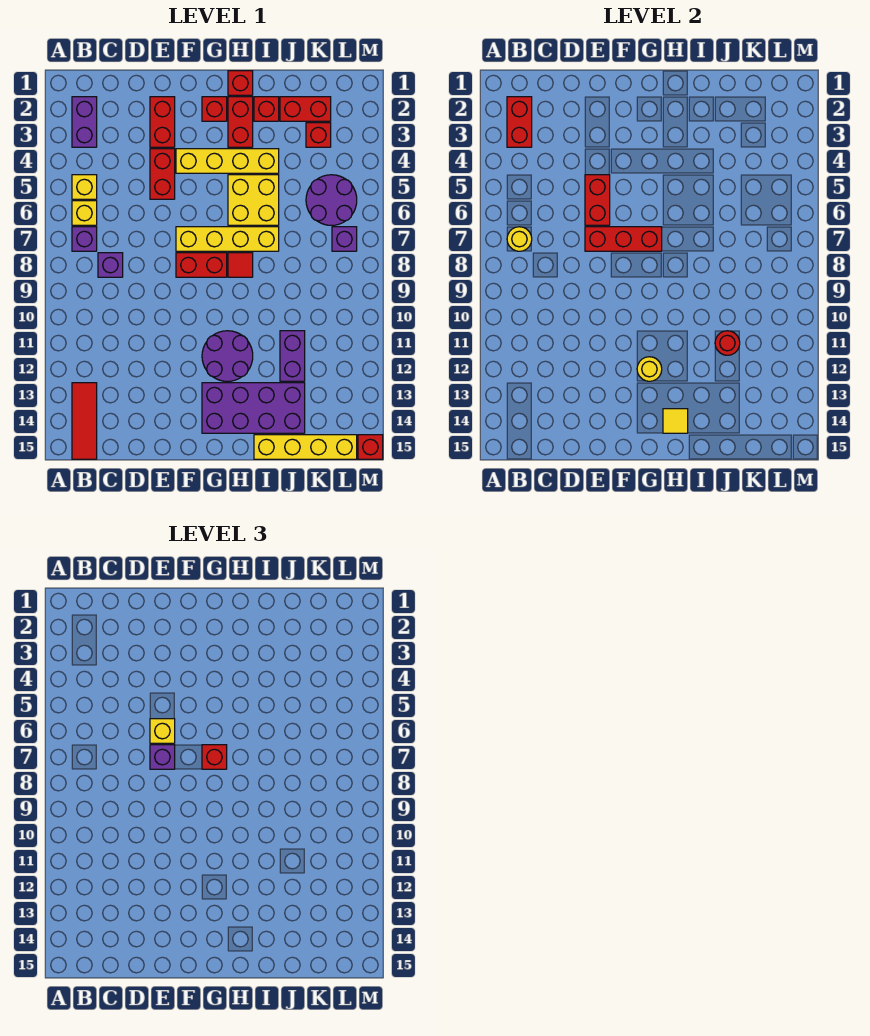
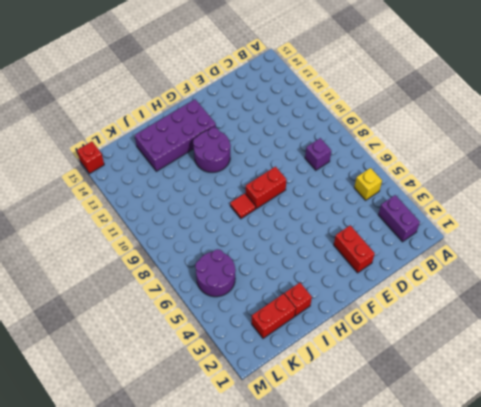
none -> yellow 1x1 brick [72,201,97,225]
none -> purple 1x1 brick [72,227,97,251]
none -> red 1x3 tile [72,383,97,459]
none -> red 1x2 brick [150,149,175,199]

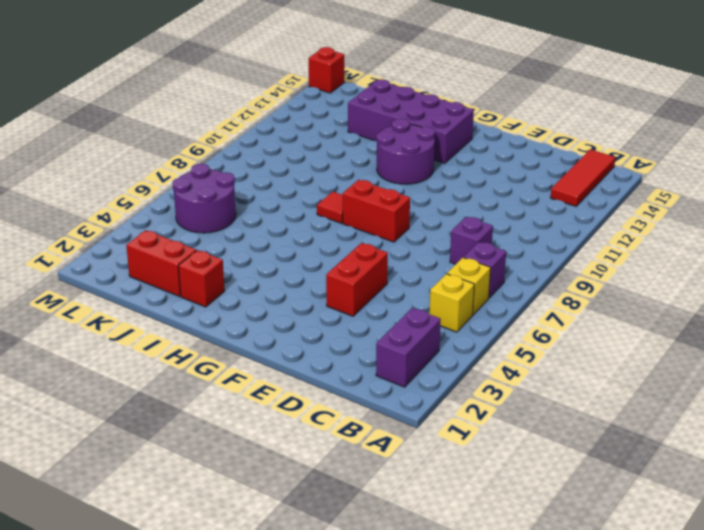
none -> red 1x2 brick [150,97,175,147]
none -> yellow 1x4 brick [176,149,279,173]
none -> yellow 1x4 brick [176,227,279,251]
none -> red 1x1 brick [202,97,227,121]

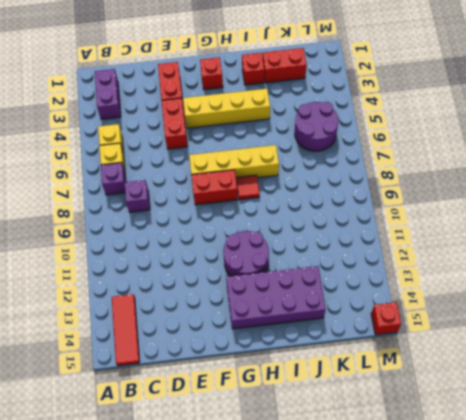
none -> red 1x1 brick [228,71,253,95]
none -> red 1x2 brick [228,97,253,147]
none -> yellow 2x2 brick [228,175,279,225]
none -> yellow 1x4 brick [254,435,357,459]

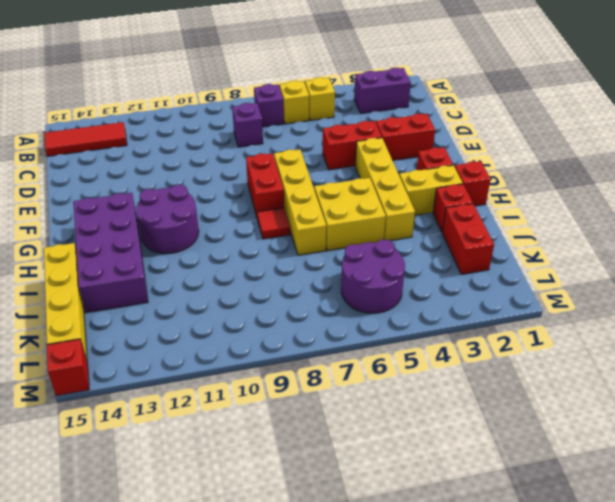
yellow 1x2 brick [399,165,463,215] -> red 1x2 brick [228,97,253,147]
none -> purple 1x2 brick [280,331,305,381]
none -> red 1x1 brick [306,123,331,147]
none -> purple 1x1 brick [332,227,357,251]
none -> red 1x2 brick [507,97,532,147]

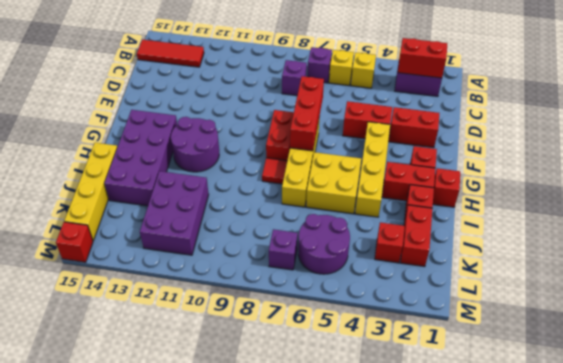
purple 2x3 brick [140,171,209,255] -> purple 1x2 brick [280,331,305,381]
none -> yellow 1x1 round brick [507,227,532,251]
none -> red 1x2 brick [585,175,610,225]
none -> yellow 1x1 round brick [637,357,662,381]
none -> yellow 1x1 tile [663,409,688,433]

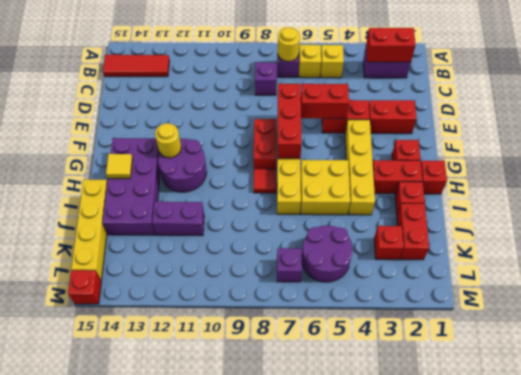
none -> red 1x1 round brick [715,331,740,355]
none -> yellow 1x1 brick [150,719,175,743]
none -> purple 1x1 brick [150,745,175,769]
none -> red 1x1 brick [202,745,227,769]

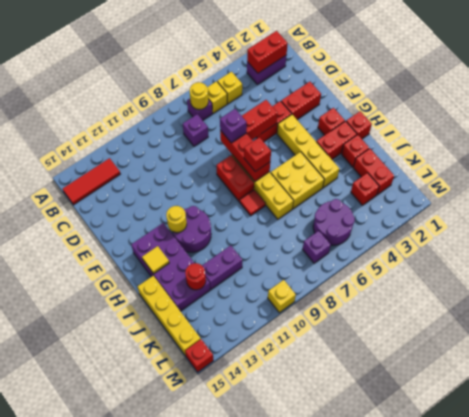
red 1x1 round brick [185,263,206,290] -> red 1x1 round brick moved to [715,331,740,355]
yellow 1x1 brick [268,280,296,313] -> yellow 1x1 brick moved to [150,719,175,743]

